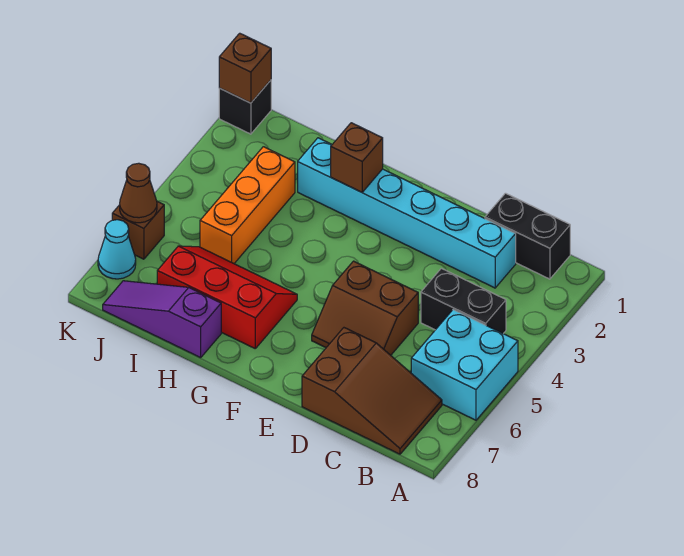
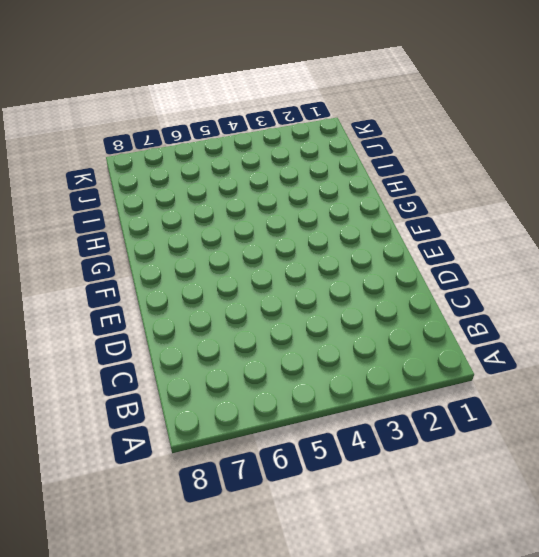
none -> cyan 2x2 brick [411,310,518,420]
none -> black 1x2 brick [485,193,570,279]
none -> black 1x2 brick [421,268,506,334]

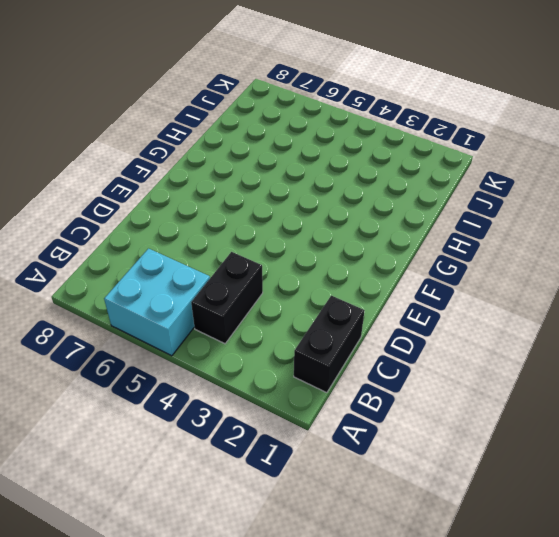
none -> brown 2x3 slope [302,328,442,454]
none -> cyan 1x6 brick [298,138,516,288]
none -> brown 2x2 slope [312,261,418,355]

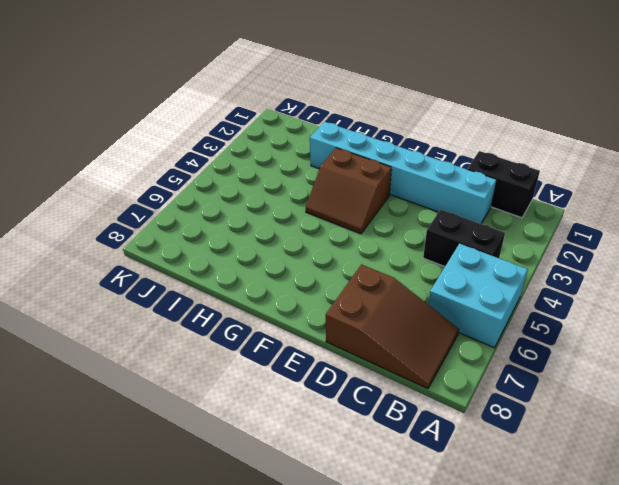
brown 2x2 slope [306,148,392,234] -> brown 2x2 slope moved to [312,261,418,355]
none -> red 2x3 slope [157,246,297,348]
none -> purple 1x3 slope [103,281,221,358]
none -> orange 1x3 brick [200,147,295,263]

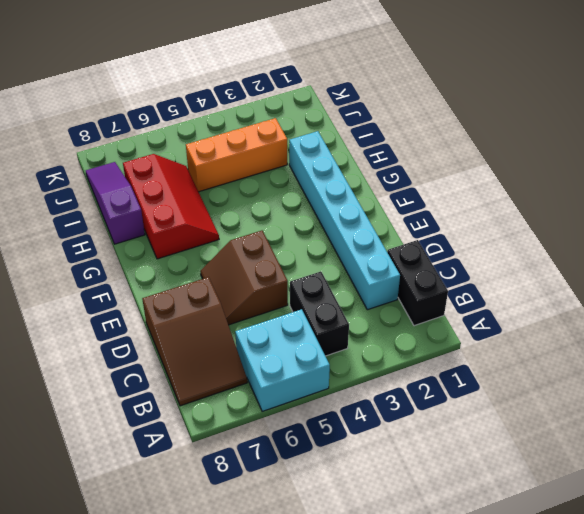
none -> black 1x1 brick [219,80,271,134]
none -> brown 1x1 brick [112,201,164,259]
none -> cyan 1x1 cone [98,220,136,279]

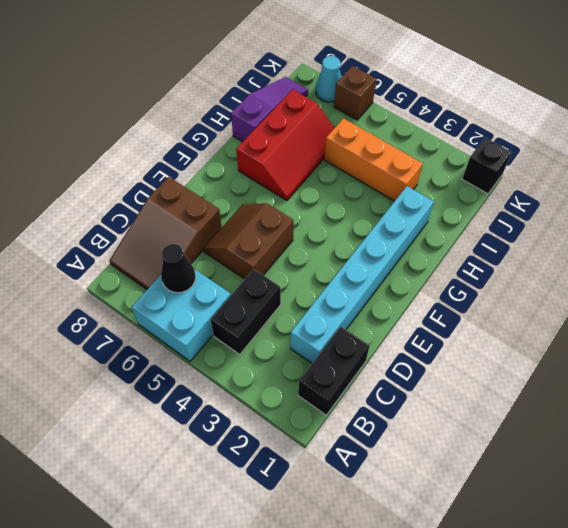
black 1x1 cone [161,244,196,293] -> none
none -> brown 1x1 brick [331,123,383,192]
none -> brown 1x1 brick [219,33,271,103]
none -> brown 1x1 cone [120,163,157,223]

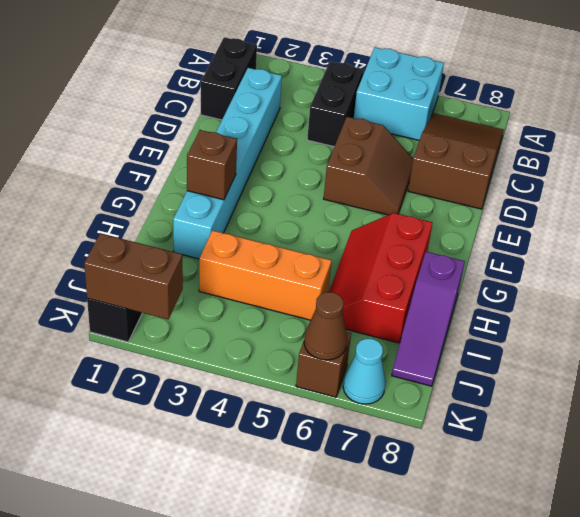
brown 1x2 brick [84,233,183,319] -> brown 1x1 brick [219,33,271,103]

